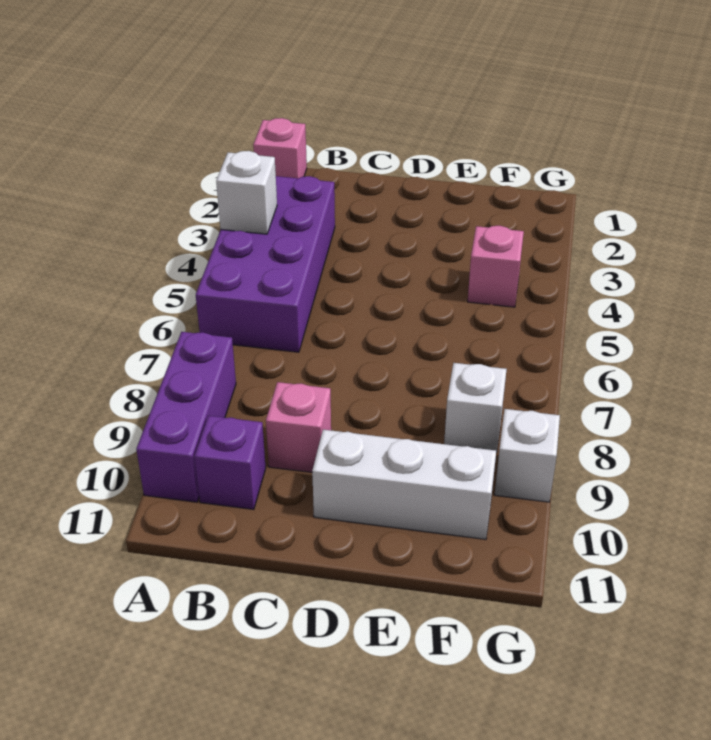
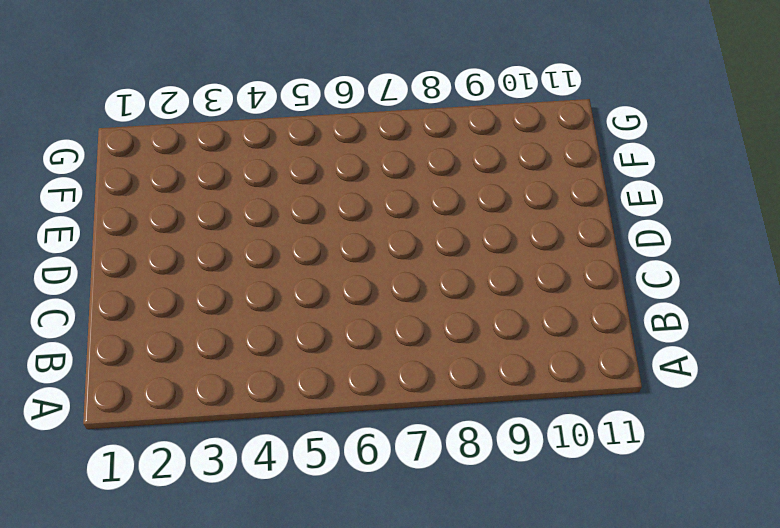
none -> pink 1x1 brick [253,118,307,178]
none -> purple 2x4 brick [196,176,335,352]

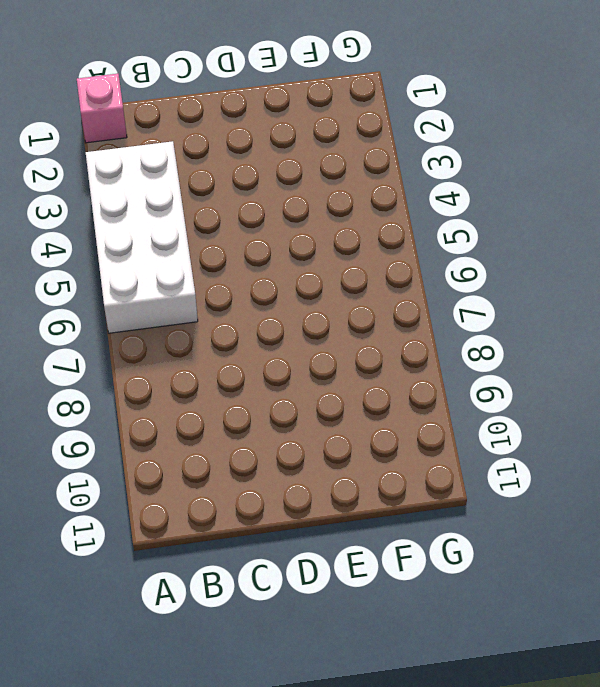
white 2x4 brick [86,141,198,333] -> purple 2x4 brick [196,176,335,352]
none -> purple 1x3 brick [136,332,236,502]
none -> purple 1x1 brick [194,416,266,510]

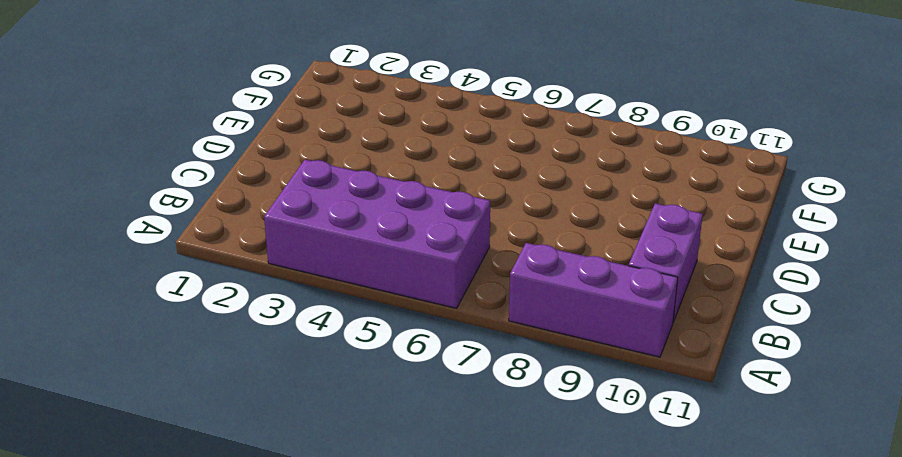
purple 1x2 brick [629,203,703,322] -> purple 1x1 brick [194,416,266,510]
none -> pink 1x1 brick [253,118,307,178]
none -> pink 1x1 brick [266,382,331,472]

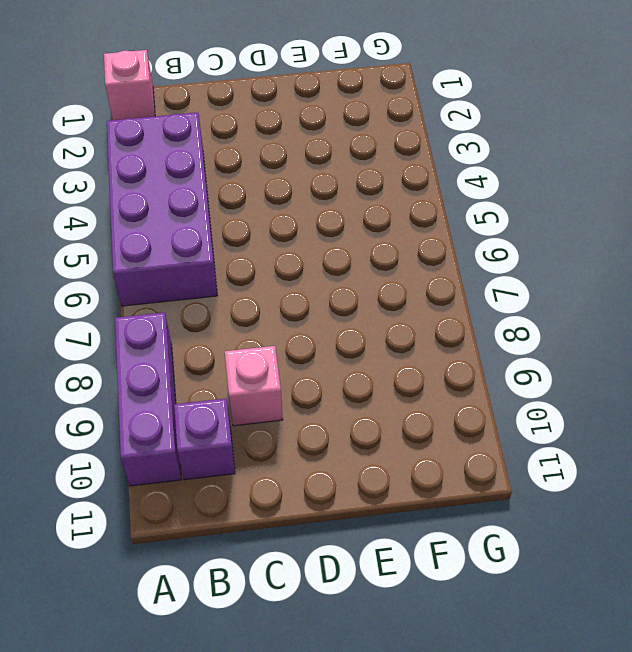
none -> white 1x3 brick [312,430,496,539]
none -> pink 1x1 brick [468,226,524,307]

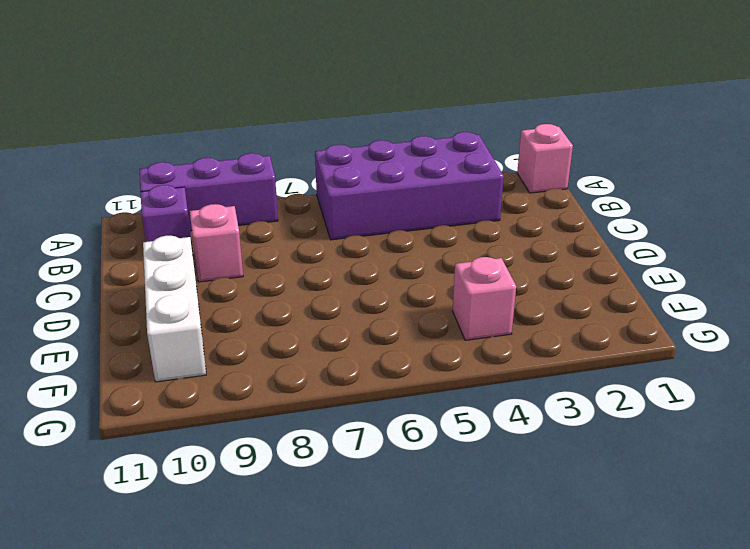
none -> white 1x1 brick [444,363,507,453]
none -> white 1x1 brick [495,409,560,502]

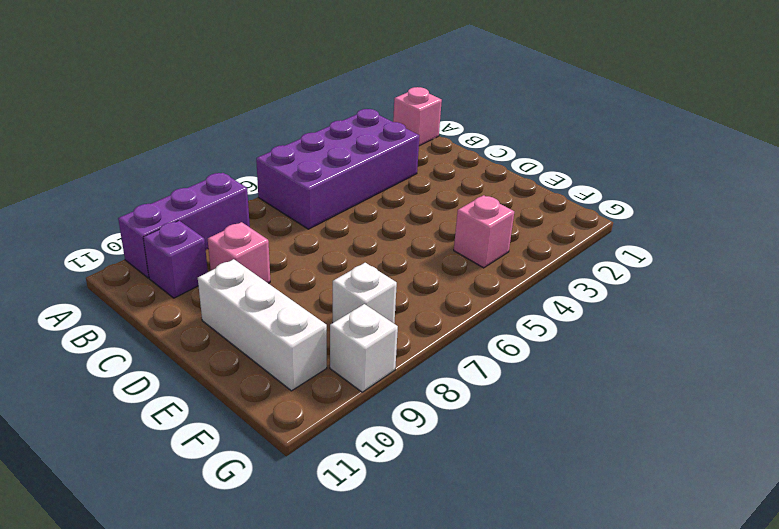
none -> white 1x1 brick [216,151,277,234]

